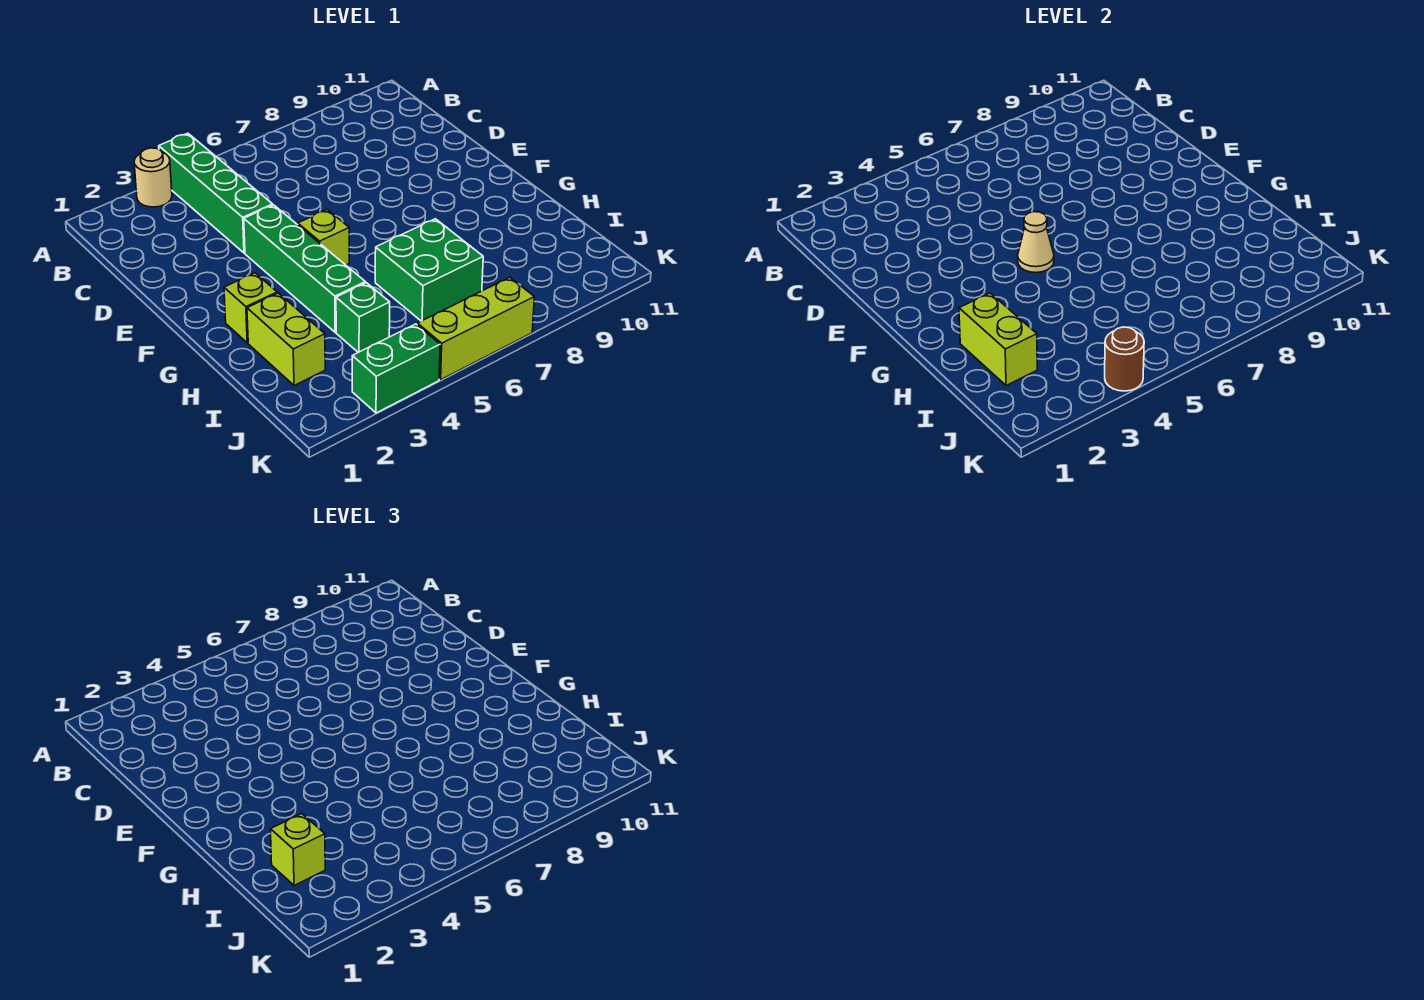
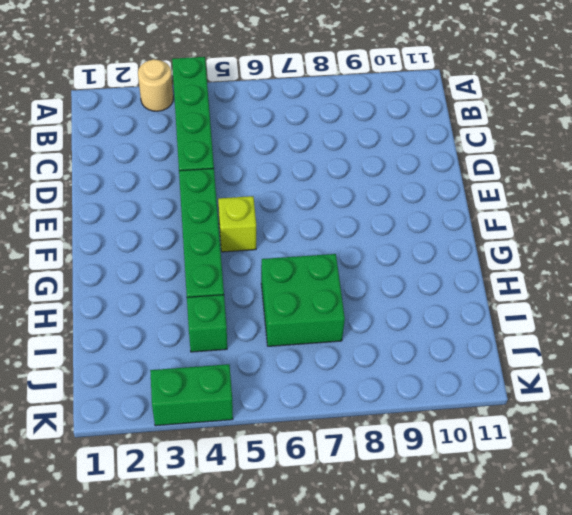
none -> lime 1x1 brick [224,273,277,343]
none -> lime 1x2 brick [247,293,325,386]
none -> lime 1x3 brick [417,277,534,380]

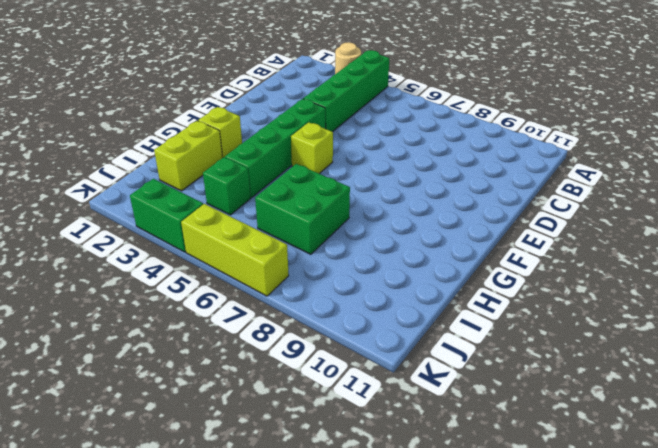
none -> tan 1x1 cone [1018,212,1054,273]
none -> lime 1x2 brick [959,293,1037,386]
none -> brown 1x1 round brick [1105,327,1144,391]

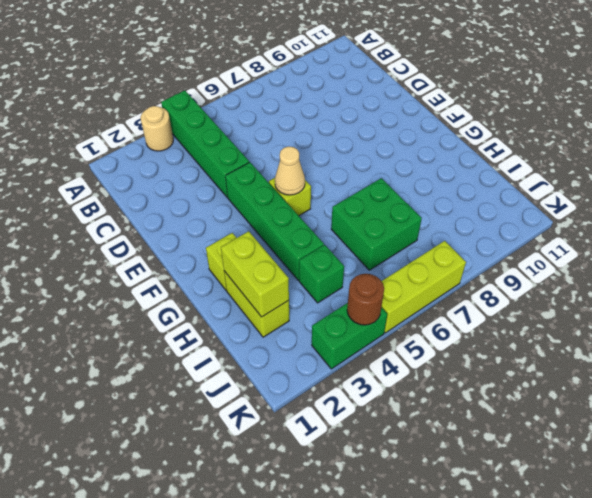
none -> lime 1x1 brick [271,814,325,886]

